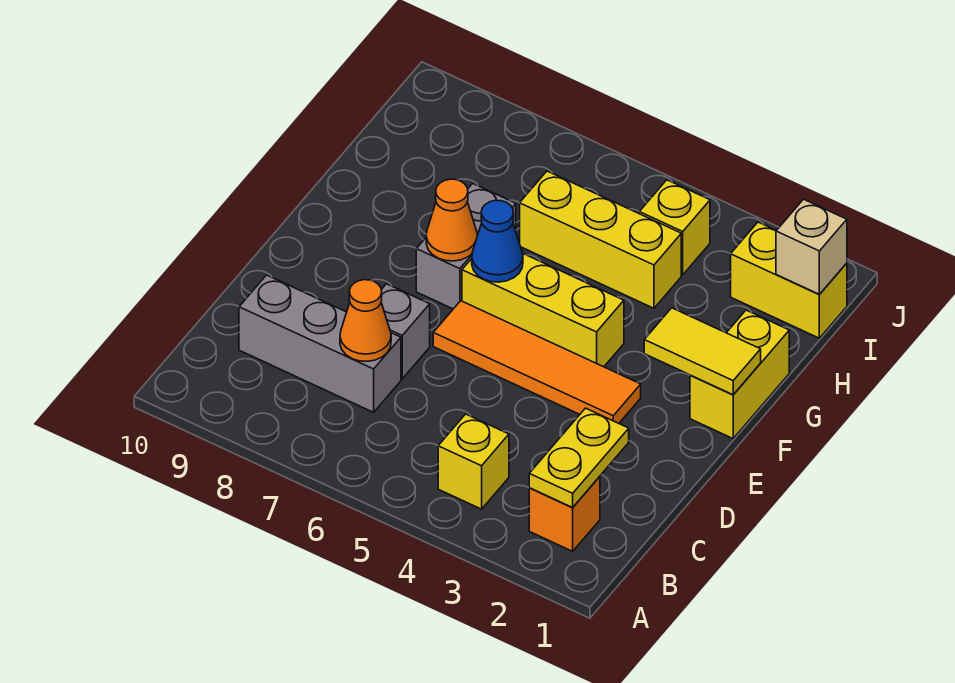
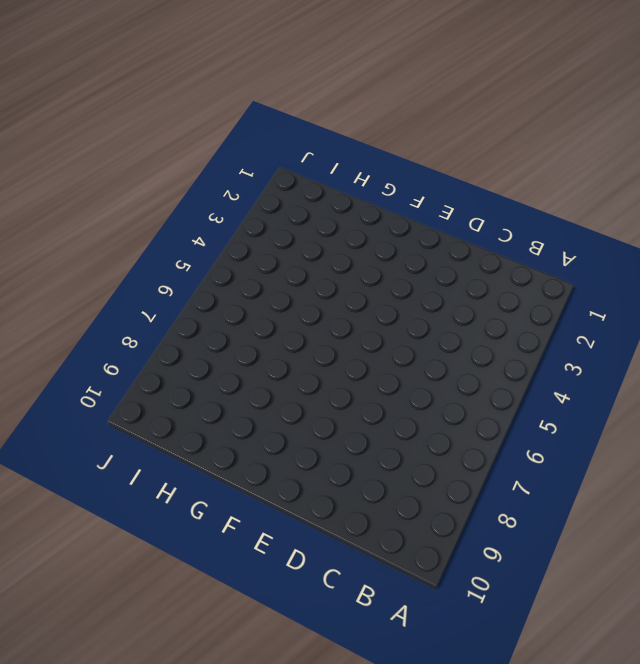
none -> orange 1x1 brick [529,477,600,551]
none -> yellow 1x1 brick [438,414,509,509]
none -> grey 1x3 brick [239,275,401,412]

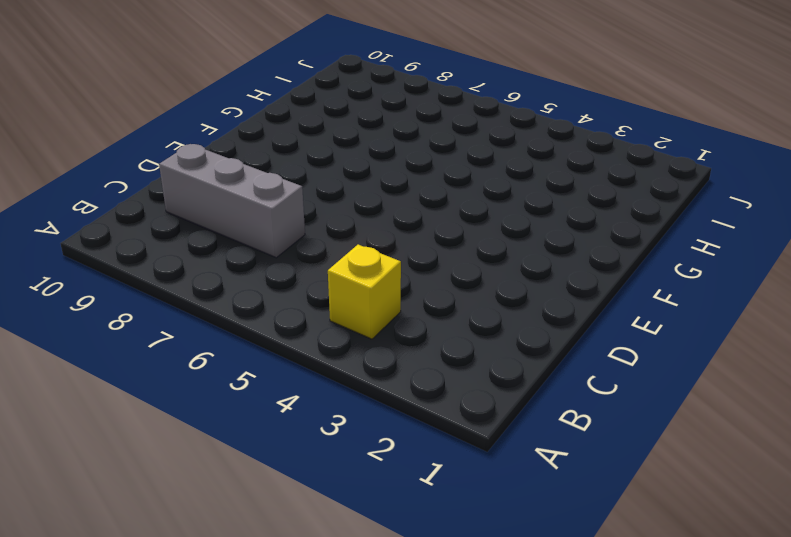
none -> orange 1x1 brick [529,477,600,551]
none -> grey 1x1 brick [381,284,430,379]
none -> orange 1x4 tile [433,301,641,423]

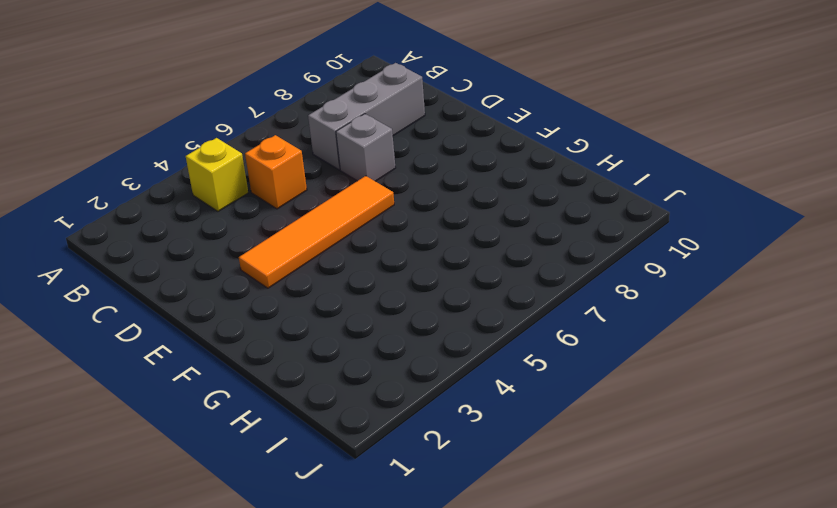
orange 1x1 brick [245,135,307,209] -> orange 1x1 brick moved to [529,477,600,551]
none -> yellow 1x2 brick [690,310,789,438]
none -> yellow 1x3 brick [462,254,624,367]
none -> grey 1x2 brick [416,183,516,309]

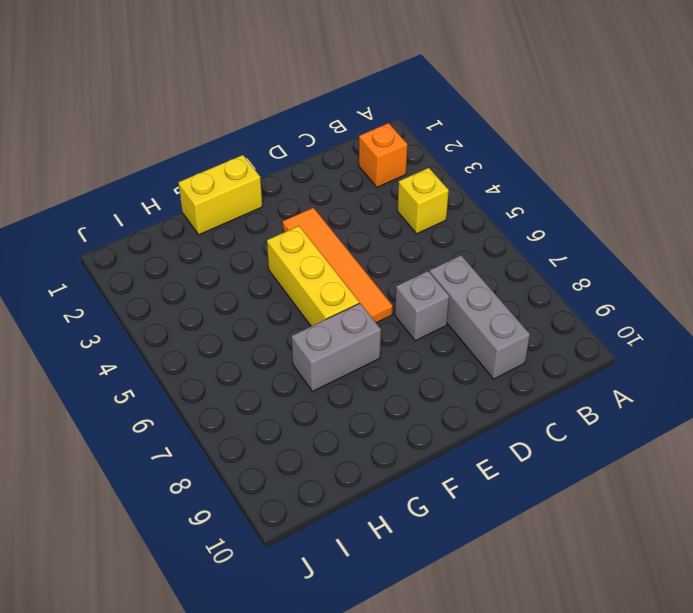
none -> yellow 1x3 brick [520,171,681,308]
none -> yellow 1x2 brick [731,222,847,338]
none -> yellow 1x1 brick [639,180,710,275]

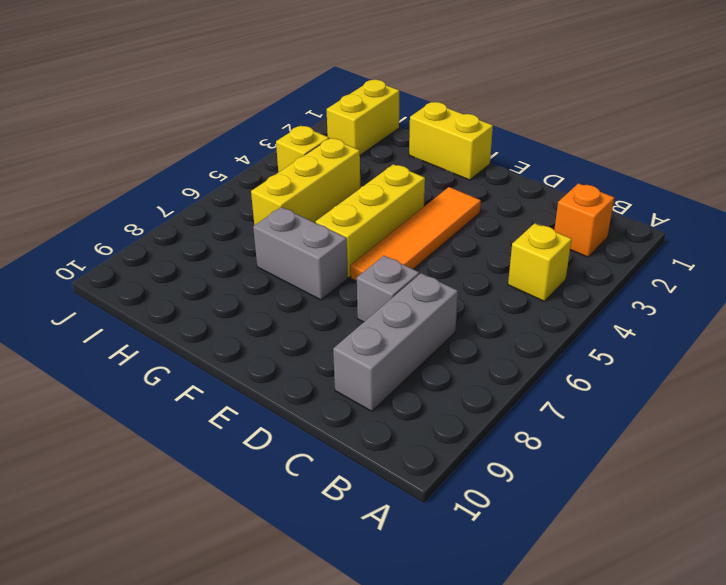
none -> yellow 1x2 plate [529,408,629,507]
none -> orange 1x1 cone [340,280,391,361]
none -> yellow 1x2 tile [644,308,761,395]

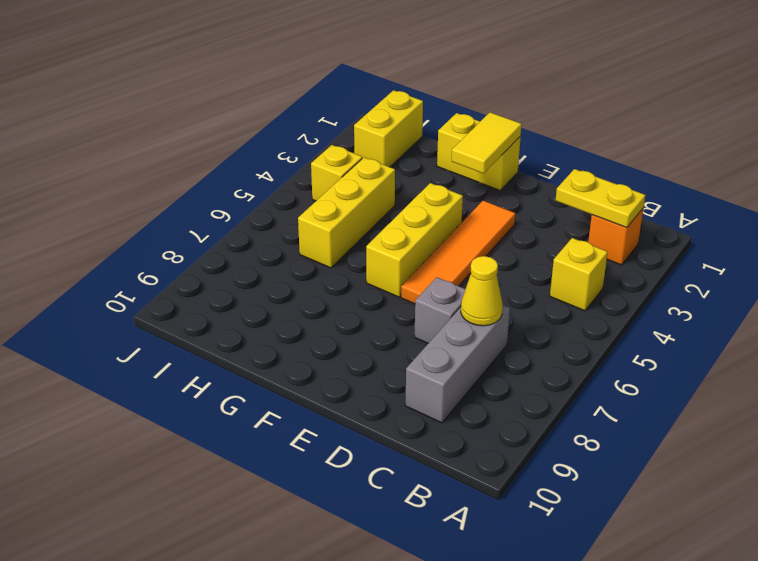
yellow 1x1 cone [461,256,503,326] -> orange 1x1 cone [340,280,391,361]
none -> grey 1x2 brick [416,183,516,309]
none -> blue 1x1 cone [472,200,523,282]
none -> orange 1x1 cone [426,179,477,261]

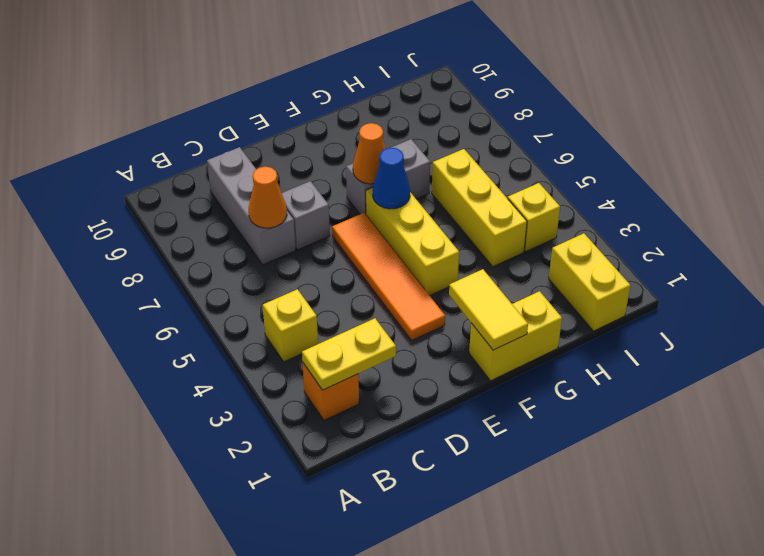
none -> tan 1x1 brick [776,199,847,294]

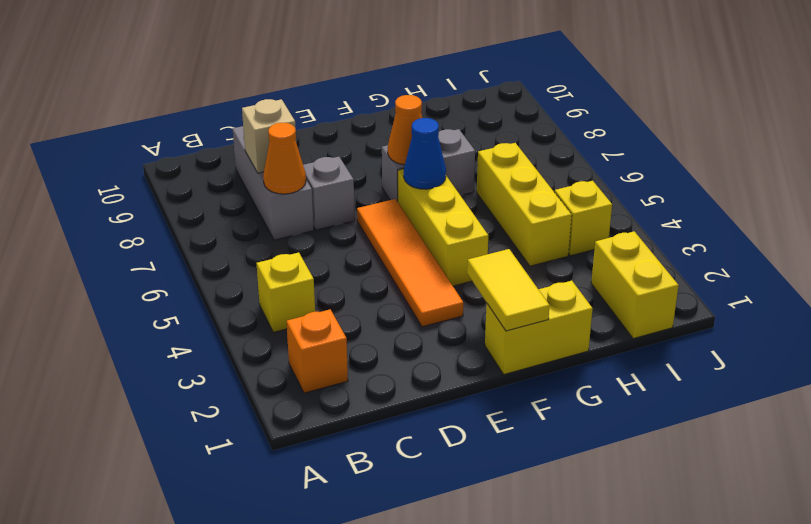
tan 1x1 brick [242,99,296,173] -> tan 1x1 brick moved to [776,199,847,294]
none -> yellow 1x2 plate [529,408,629,507]

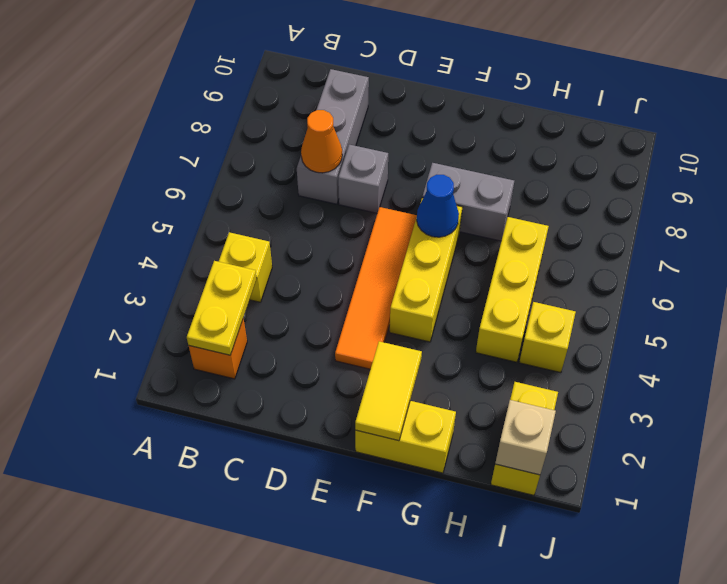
yellow 1x2 plate [187,261,257,355] -> yellow 1x2 plate turned to [529,408,629,507]
none -> orange 1x1 cone [426,179,477,261]

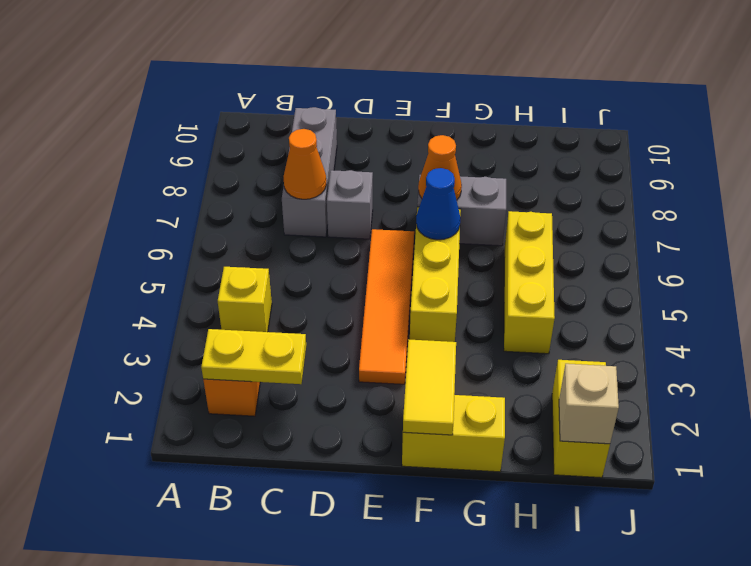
none -> yellow 1x1 brick [639,180,710,275]

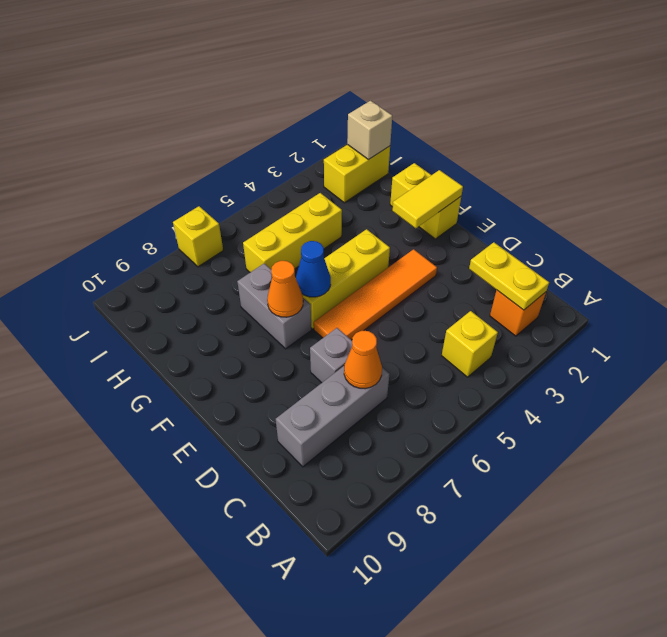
yellow 1x1 brick [173,206,223,267] -> yellow 1x1 brick moved to [639,180,710,275]

